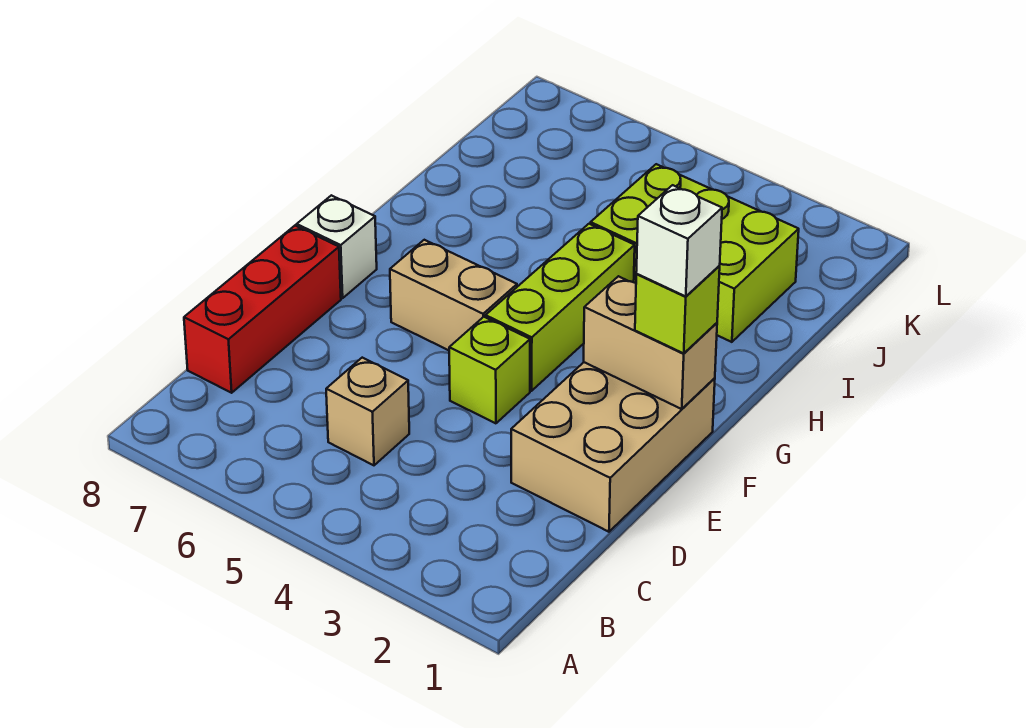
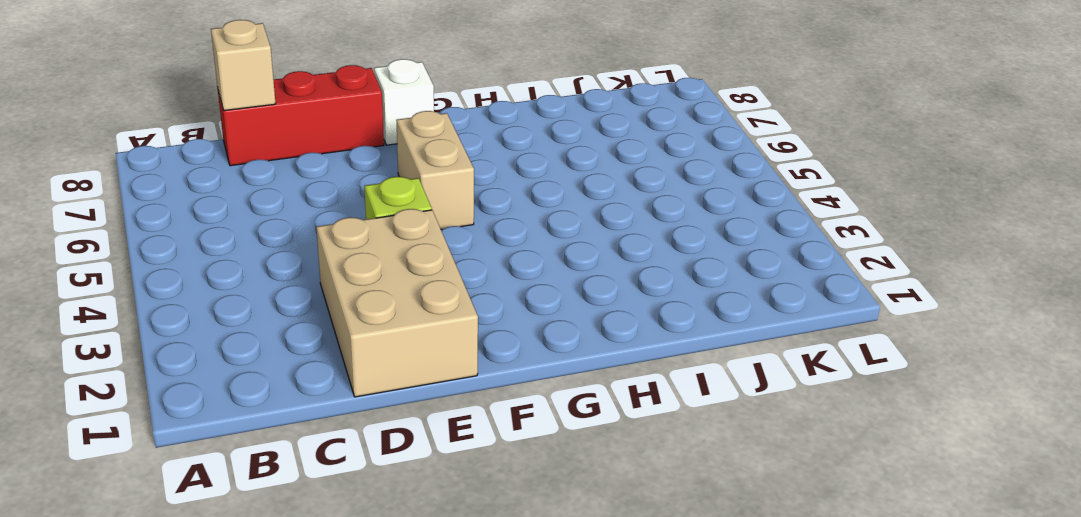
tan 1x1 brick [211,20,276,111] -> tan 1x1 brick moved to [326,358,409,465]
tan 2x3 brick [316,209,478,397] -> tan 2x3 brick turned to [511,362,715,532]
none -> lime 1x3 brick [485,224,635,391]
none -> lime 2x3 brick [591,164,799,342]

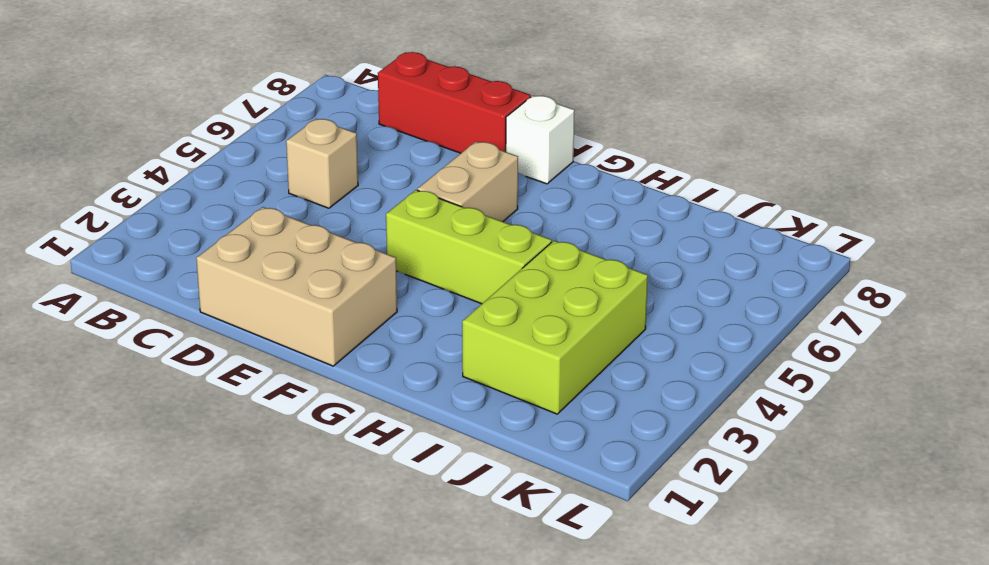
none -> lime 1x1 brick [449,317,530,423]
none -> tan 1x2 brick [584,276,717,409]

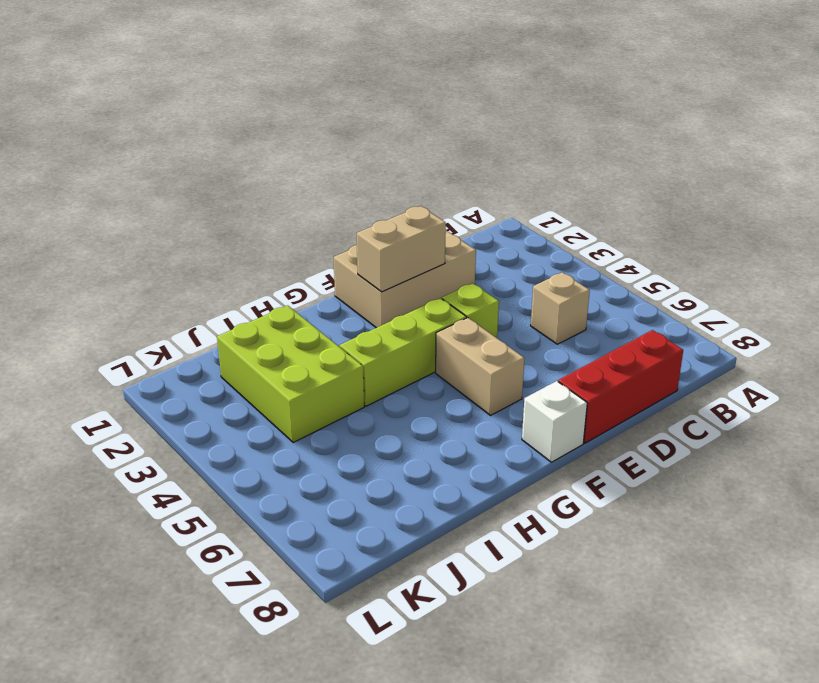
tan 1x2 brick [357,206,446,292] -> tan 1x2 brick turned to [584,276,717,409]
none -> lime 1x1 brick [635,266,720,353]
none -> white 1x1 brick [636,185,722,297]

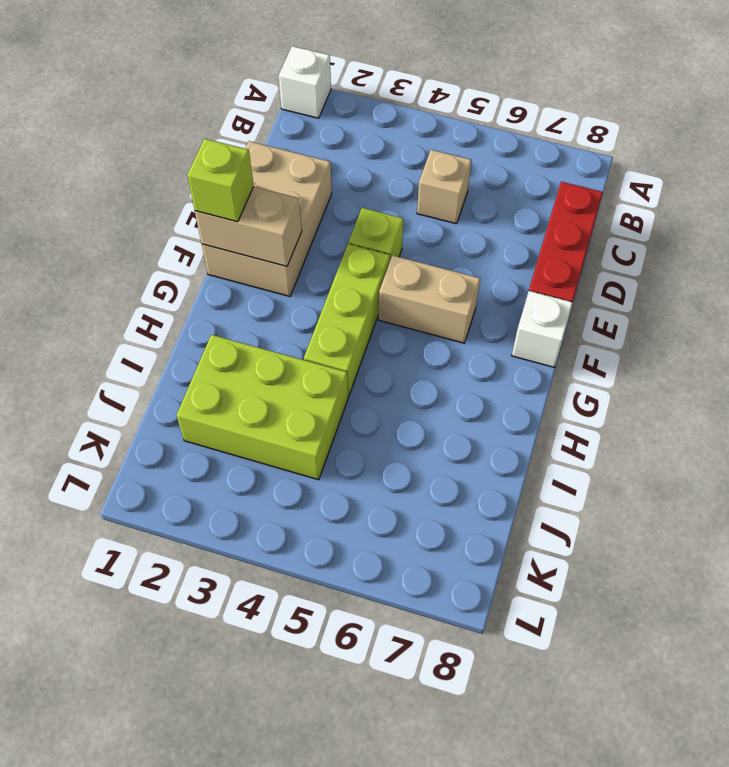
white 1x1 brick [279,46,331,118] -> white 1x1 brick moved to [636,185,722,297]

